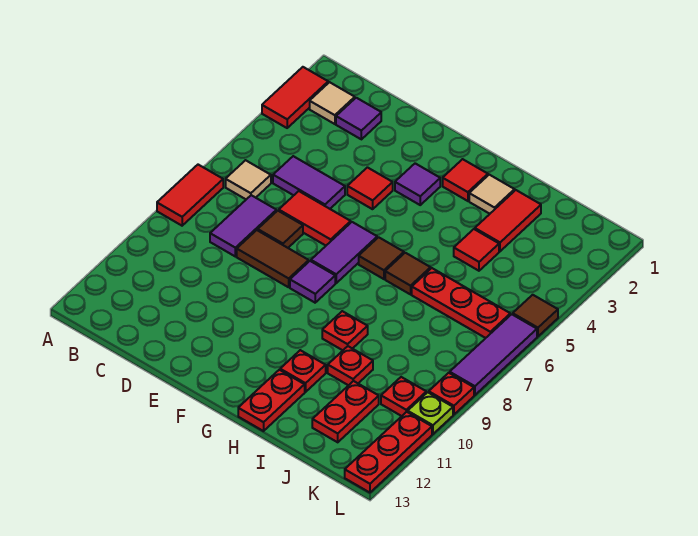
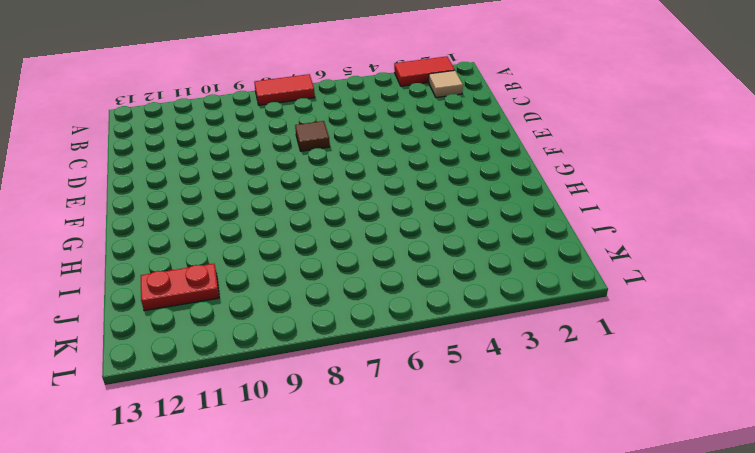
none -> tan 1x1 tile [226,160,271,199]
none -> purple 1x1 tile [336,98,381,139]
none -> purple 1x2 tile [273,156,345,209]
none -> purple 1x2 tile [210,195,276,256]

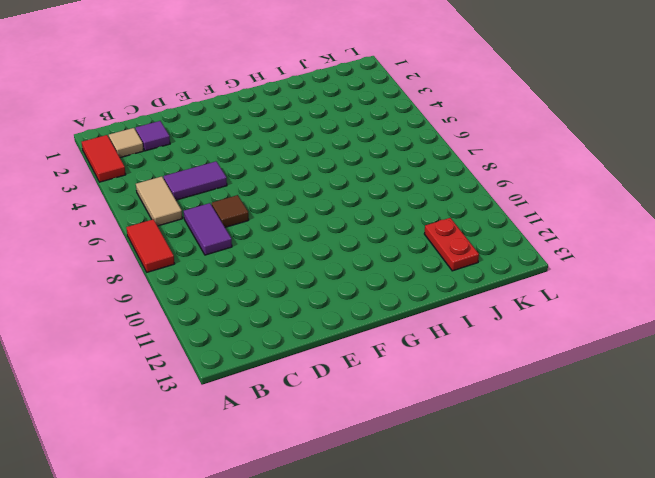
tan 1x2 tile [136,176,182,226] -> tan 1x1 tile [226,160,271,199]
none -> red 1x2 tile [279,191,351,246]
none -> brown 1x2 tile [237,230,309,287]
none -> red 1x1 tile [347,167,393,209]
none -> purple 1x1 tile [395,163,440,205]

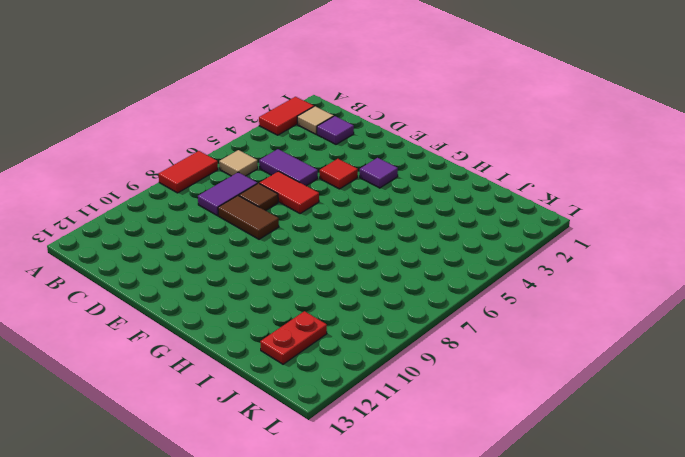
none -> purple 1x2 tile [311,222,377,283]
none -> purple 1x1 tile [290,261,335,303]
none -> red 1x1 tile [443,159,488,201]
none -> brown 1x1 tile [359,237,404,279]

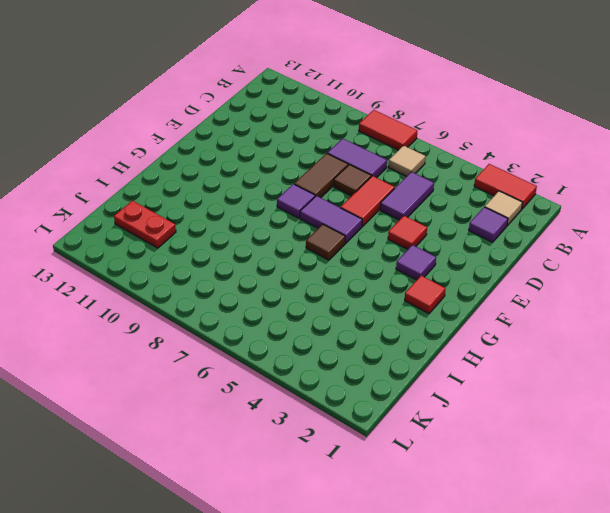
none -> tan 1x1 tile [469,175,515,214]
none -> brown 1x1 tile [385,253,431,294]
none -> red 1x1 plate [322,311,368,350]
none -> red 1x1 plate [280,350,326,392]

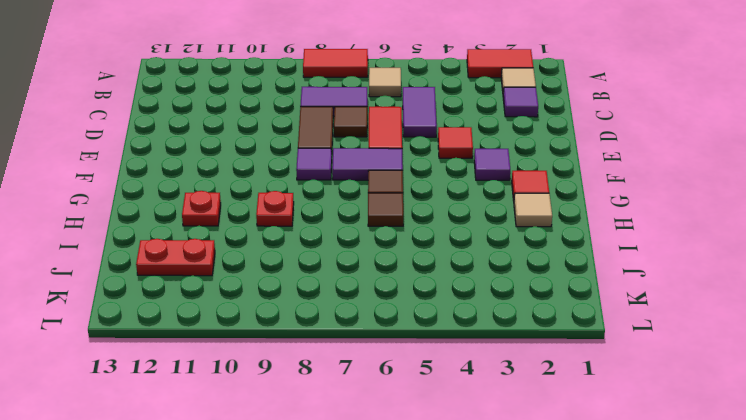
none -> red 1x2 plate [238,370,305,431]
none -> red 1x2 tile [475,190,541,251]
none -> red 1x1 tile [454,229,499,271]
none -> red 1x3 plate [412,268,510,338]

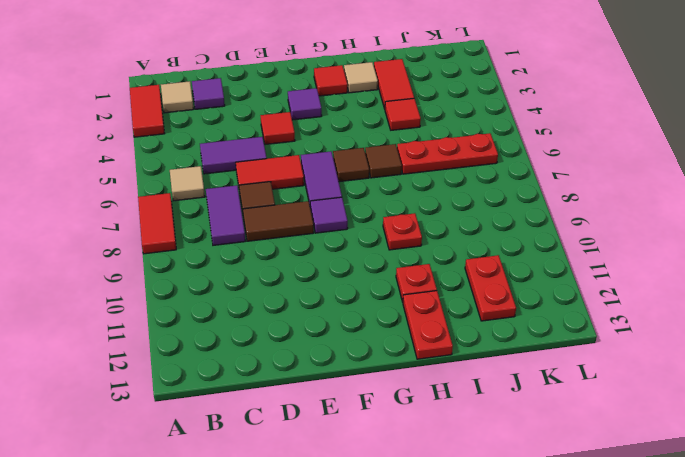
none -> red 1x1 plate [328,346,373,385]
none -> red 1x1 plate [381,377,426,416]
none -> brown 1x1 tile [513,295,558,336]
none -> purple 1x3 tile [450,314,537,395]

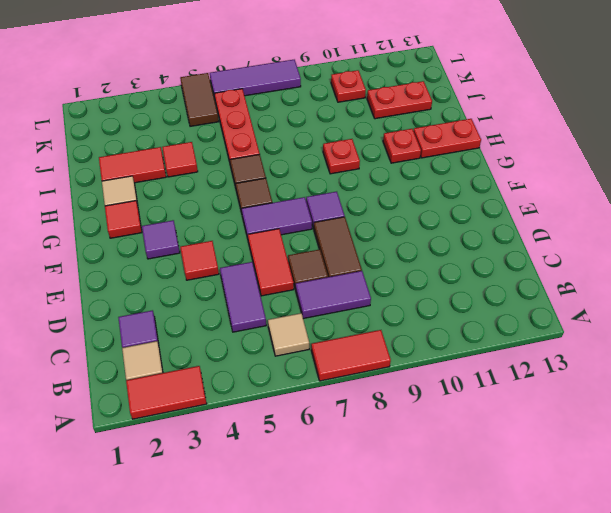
brown 1x2 tile [180,73,219,126] -> brown 1x1 tile [513,295,558,336]
none -> red 1x1 plate [328,346,373,385]
none -> red 1x1 plate [429,373,474,415]
none -> lime 1x1 plate [408,392,453,434]
none -> red 1x3 plate [345,412,432,493]

